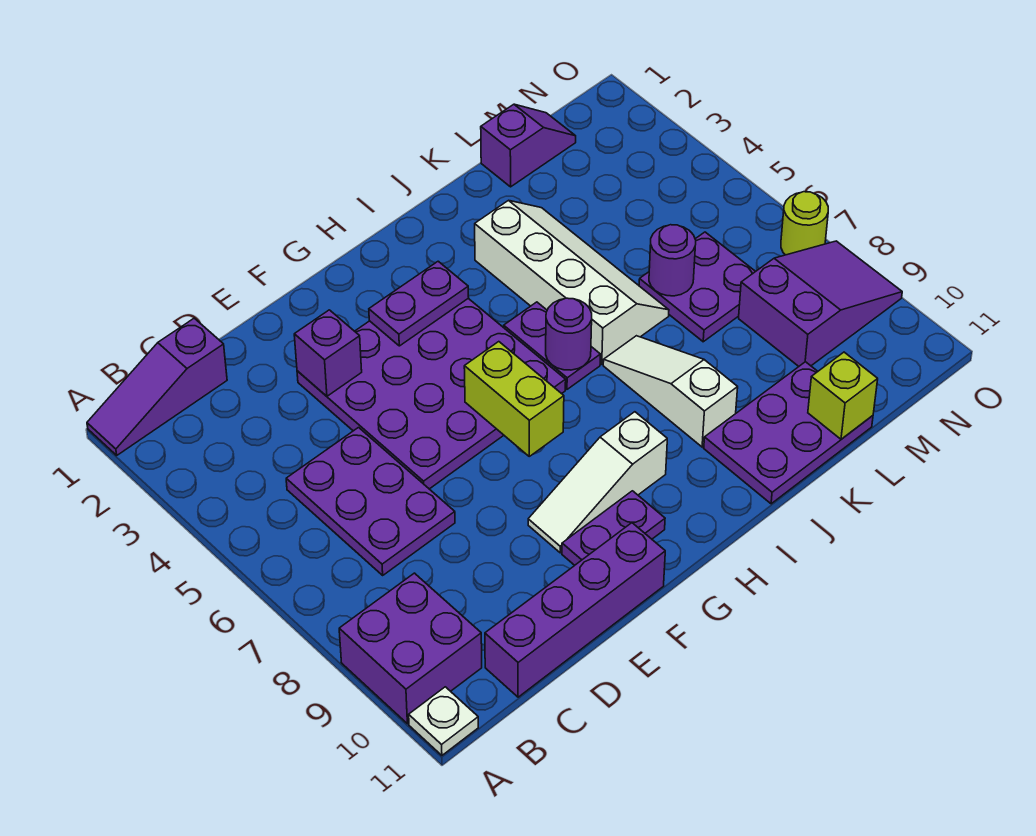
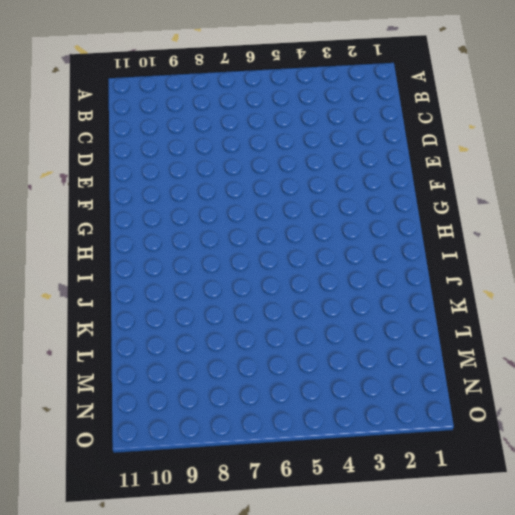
none -> purple 1x3 slope [87,318,227,455]
none -> purple 2x2 brick [339,573,482,724]
none -> white 1x1 plate [409,687,478,755]

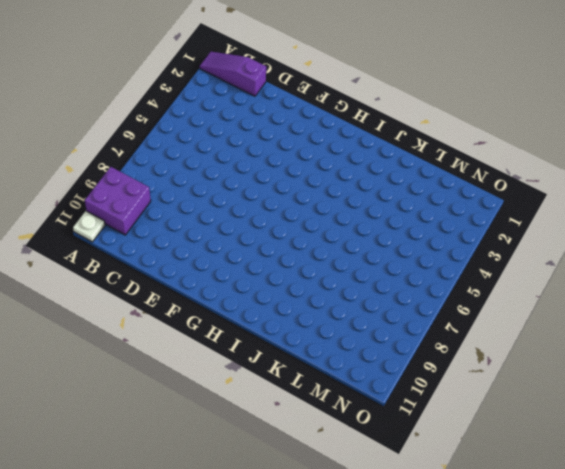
none -> purple 2x3 plate [286,428,455,575]
none -> purple 1x4 brick [485,523,665,697]
none -> purple 4x4 plate [297,298,566,489]

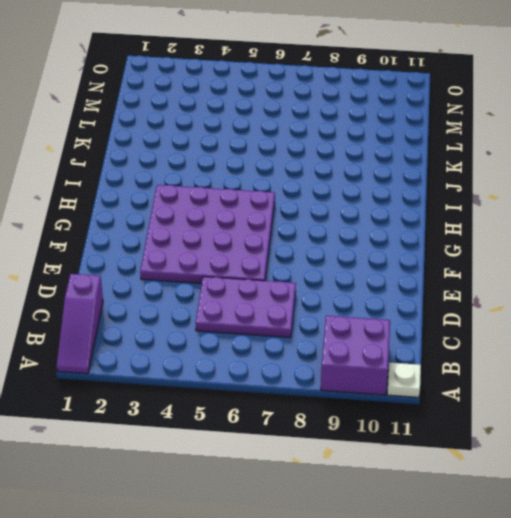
none -> purple 1x4 brick [485,523,665,697]
none -> white 1x3 slope [528,412,667,553]
none -> purple 1x2 plate [562,491,665,565]

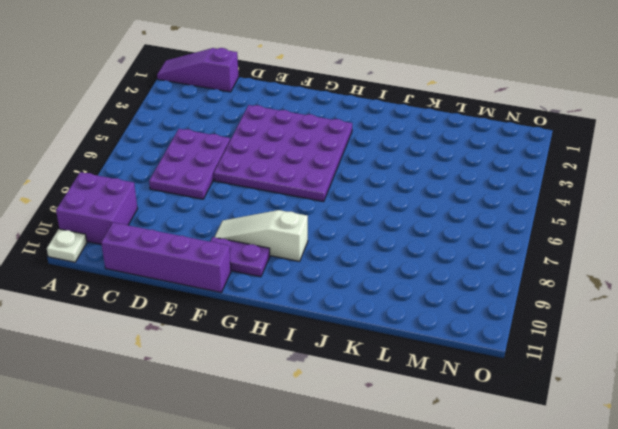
none -> purple 1x2 plate [504,302,600,389]
none -> white 2x4 slope [475,200,669,364]
none -> white 1x3 slope [603,336,738,447]

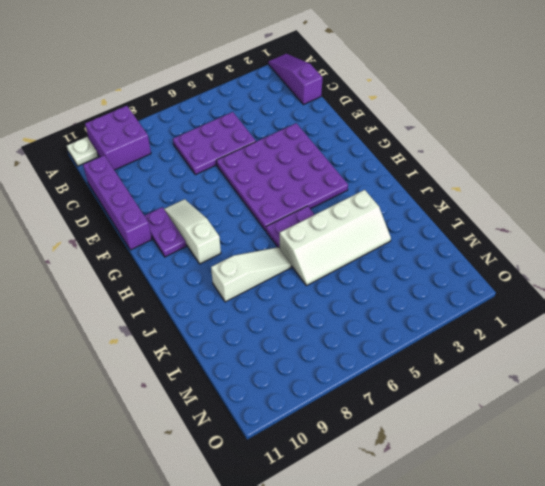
none -> purple 2x3 plate [704,362,873,504]
none -> purple 1x2 slope [481,104,576,187]
none -> purple 2x2 plate [639,232,756,342]

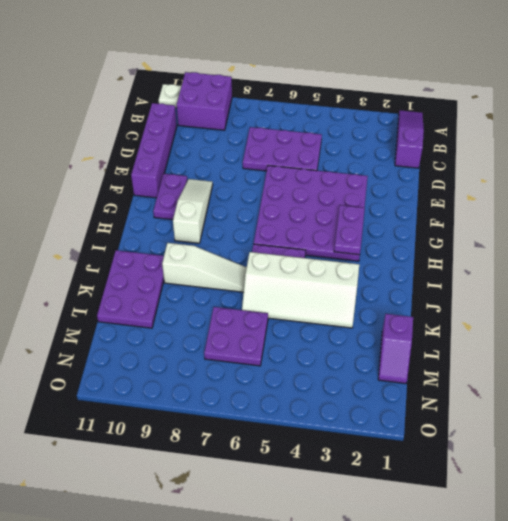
none -> purple 2x3 slope [739,241,902,366]
none -> lime 1x1 round brick [781,192,828,255]
none -> purple 1x1 brick [294,310,362,396]

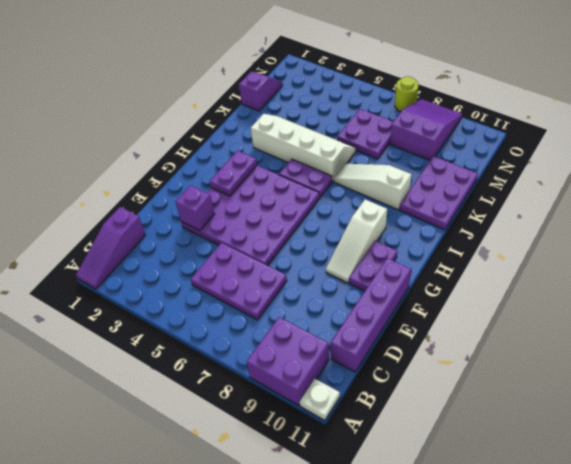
none -> lime 1x2 brick [464,342,564,456]
none -> purple 1x1 round brick [546,298,592,370]
none -> purple 1x1 round brick [649,225,696,296]

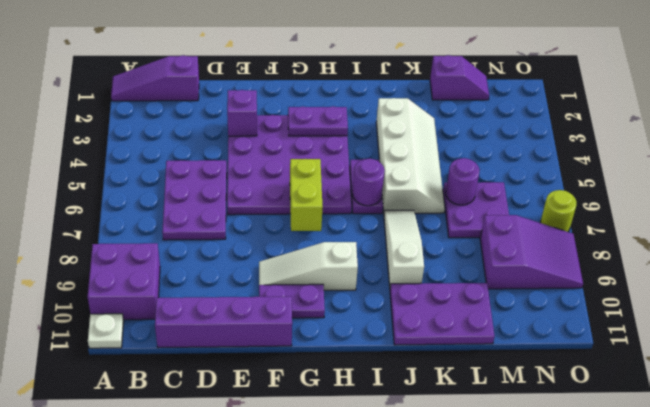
none -> lime 1x1 brick [808,352,878,439]

